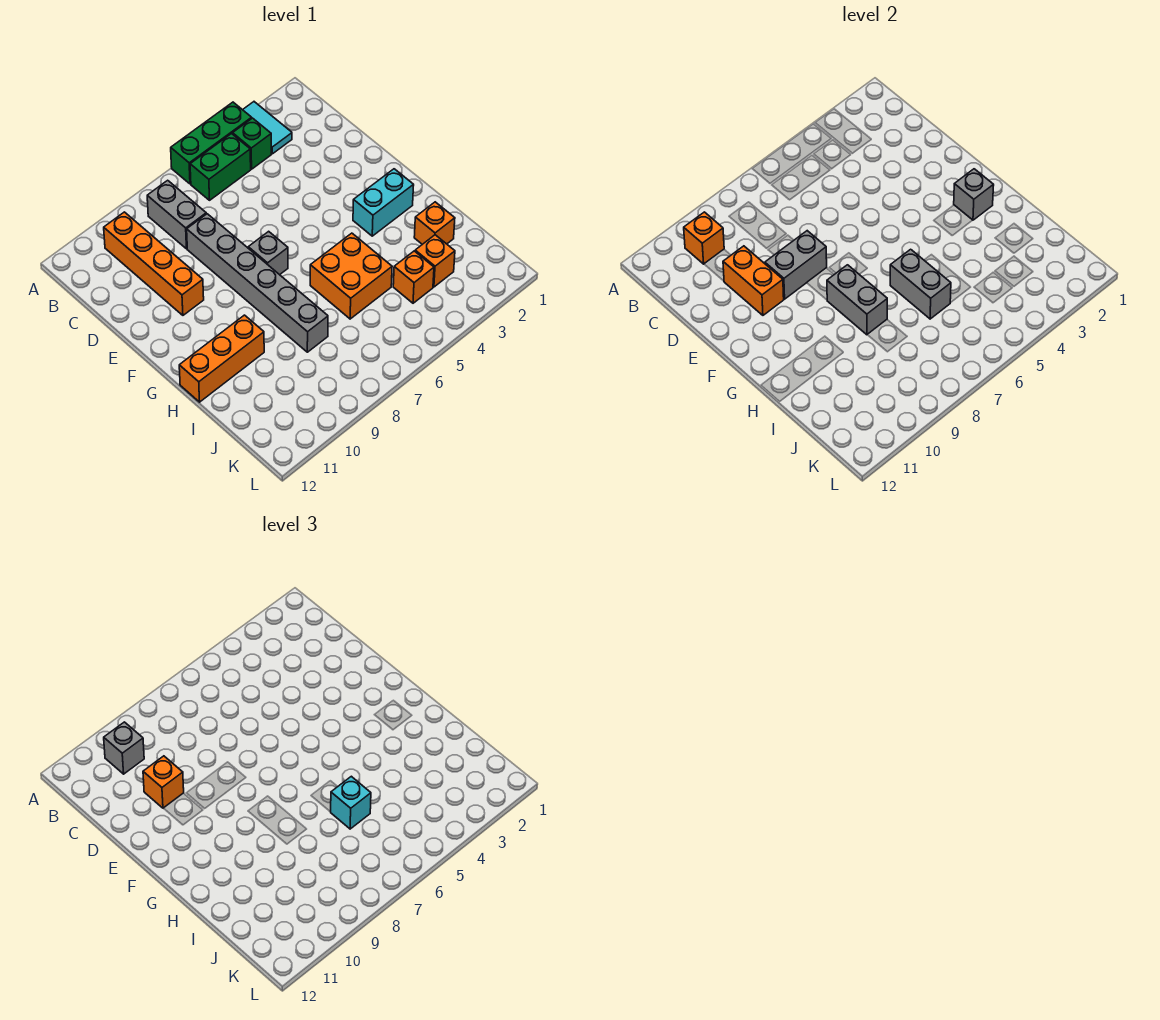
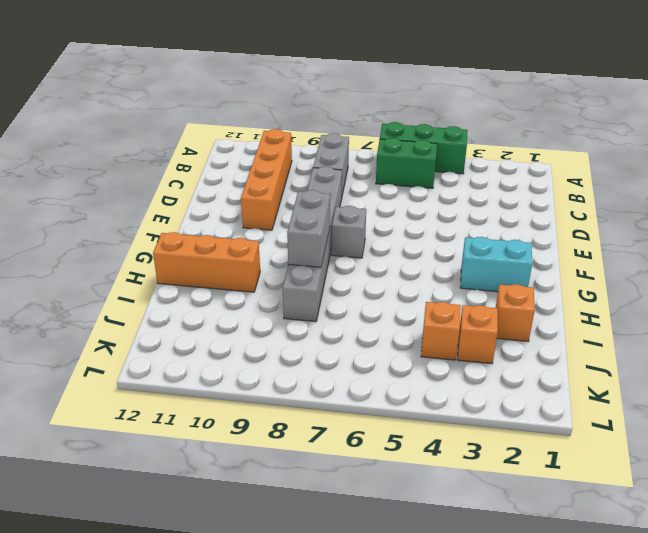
none -> cyan 1x2 tile [243,102,292,154]
none -> green 1x1 brick [233,118,271,169]
none -> orange 2x2 brick [310,233,392,319]

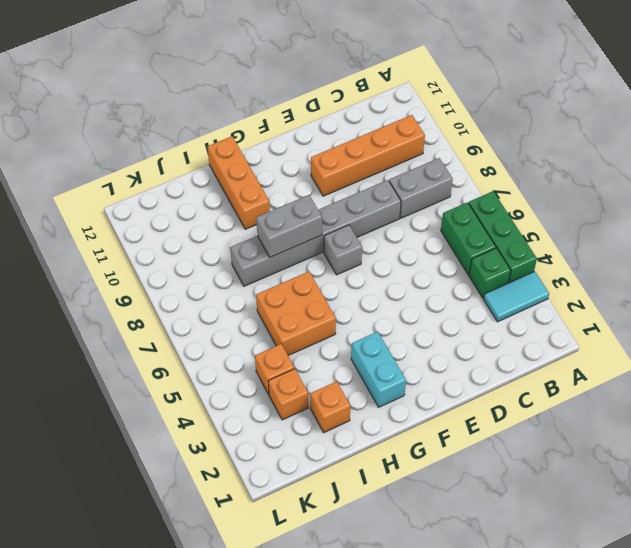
none -> orange 1x1 brick [684,212,724,264]
none -> orange 1x2 brick [723,246,784,315]
none -> grey 1x2 brick [765,231,827,299]

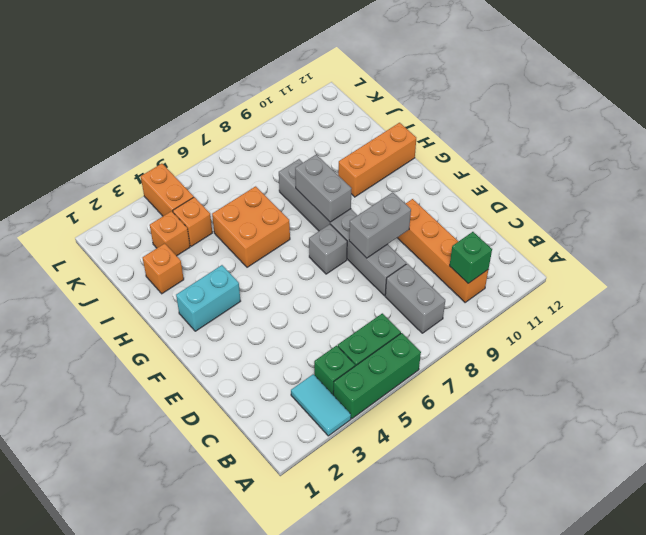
green 1x1 brick [450,232,492,283] -> orange 1x1 brick [684,212,724,264]
orange 1x2 brick [141,164,194,216] -> orange 1x2 brick moved to [723,246,784,315]
none -> grey 1x1 brick [954,169,994,220]
none -> grey 1x2 brick [890,249,951,319]
none -> grey 1x1 brick [104,722,144,774]

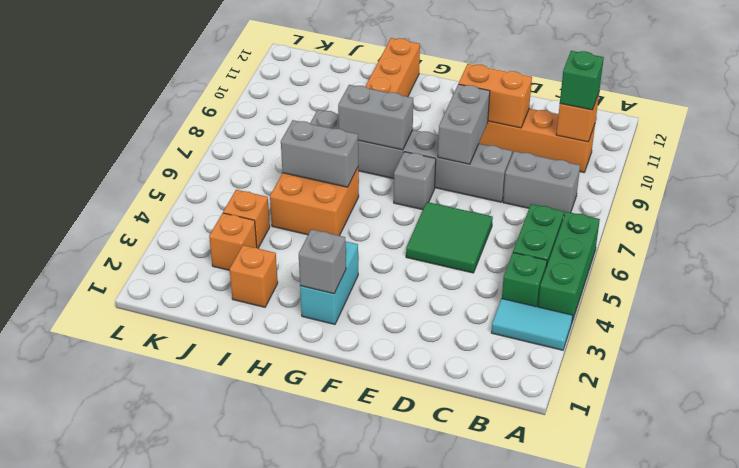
green 1x1 brick [560,51,604,110] -> grey 1x1 brick [104,722,144,774]
green 2x2 tile [406,202,493,273] -> none
none -> orange 1x1 brick [143,756,184,808]
none -> cyan 1x1 brick [331,776,371,829]

